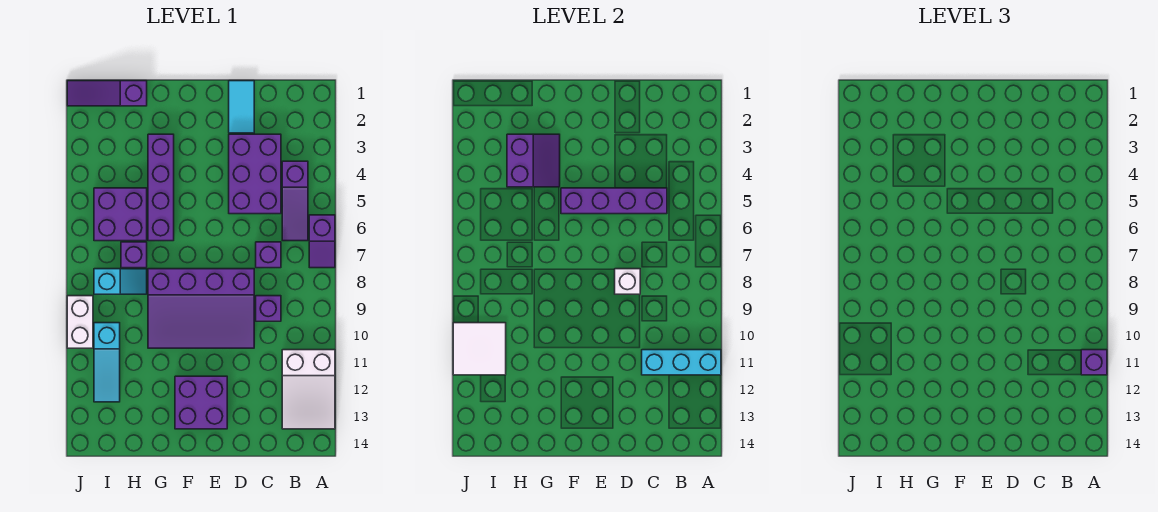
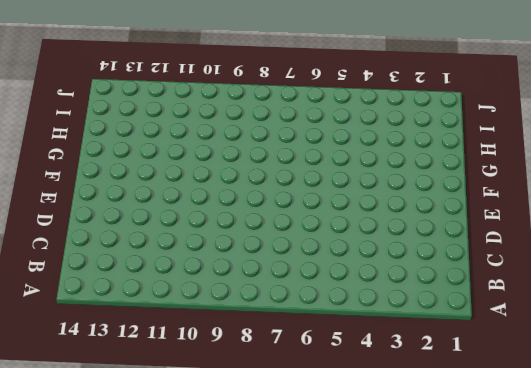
none -> purple 1x2 slope [309,215,335,268]
none -> white 2x3 slope [282,350,335,429]
none -> purple 1x3 slope [282,161,308,241]

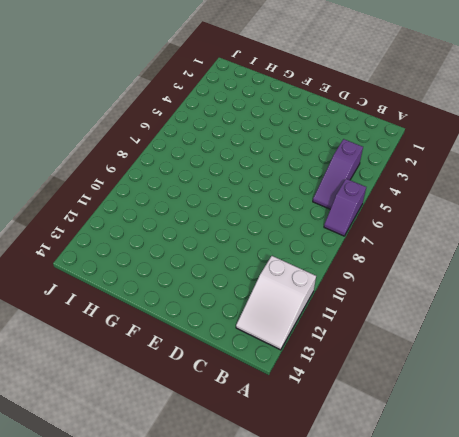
none -> purple 2x3 brick [229,134,281,214]
none -> purple 1x1 brick [256,242,281,268]
none -> purple 1x1 brick [256,296,281,321]

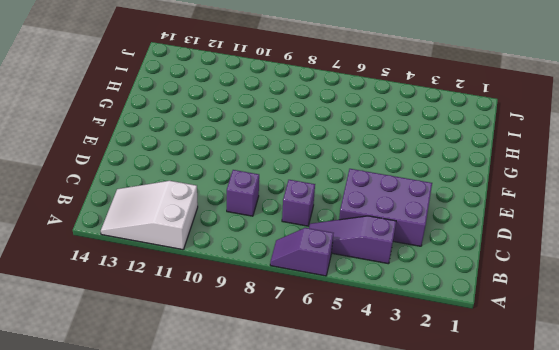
none -> cyan 1x2 tile [229,81,254,133]
none -> purple 3x4 slope [148,269,254,348]
none -> purple 2x2 brick [175,376,227,429]

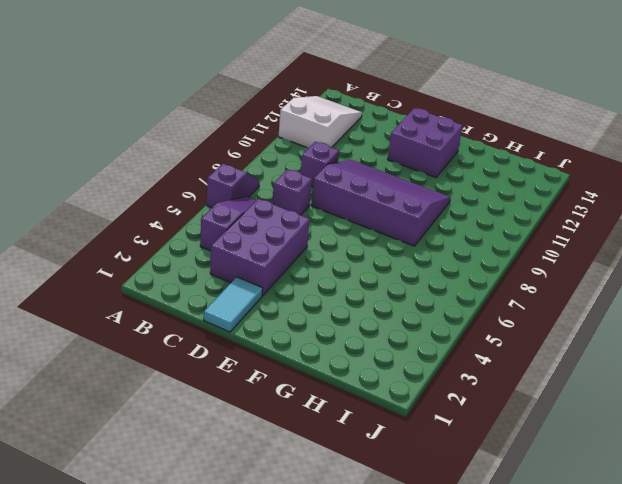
none -> purple 1x4 brick [148,134,174,241]
none -> purple 1x3 slope [67,81,147,106]
none -> purple 2x2 brick [94,188,147,241]

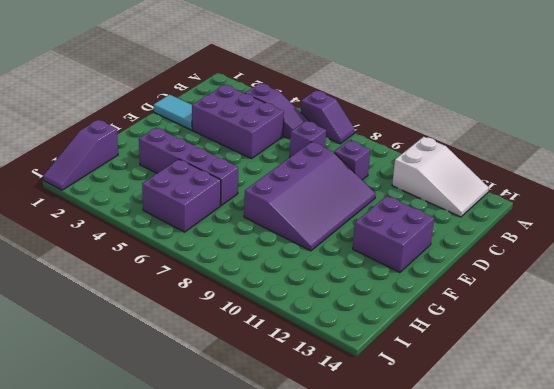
none -> purple 1x1 brick [121,242,147,268]
none -> cyan 1x2 slope [94,269,147,294]
none -> cyan 1x3 slope [94,323,120,402]

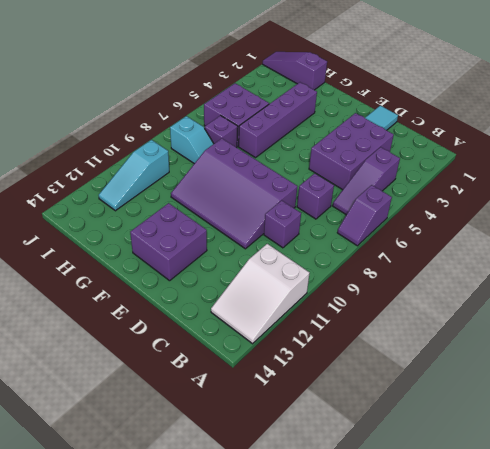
none -> white 1x2 brick [67,296,93,348]
none -> cyan 1x3 brick [642,350,721,375]
none -> purple 1x4 brick [561,188,667,214]

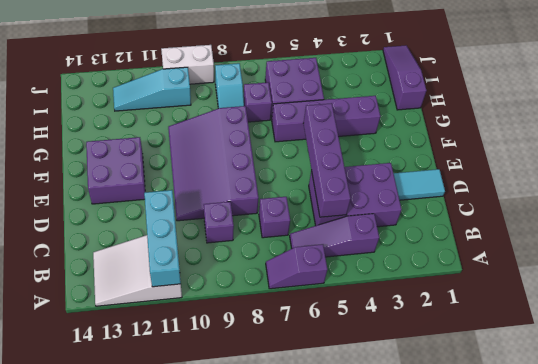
none -> white 1x1 brick [615,269,640,294]
none -> purple 2x2 slope [507,134,560,187]
none -> white 2x2 tile [453,323,506,375]

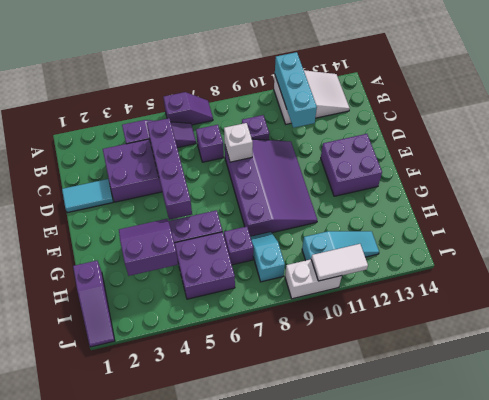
white 1x2 tile [311,244,368,281] -> white 2x2 tile [453,323,506,375]
none -> purple 1x1 brick [1081,350,1107,375]

